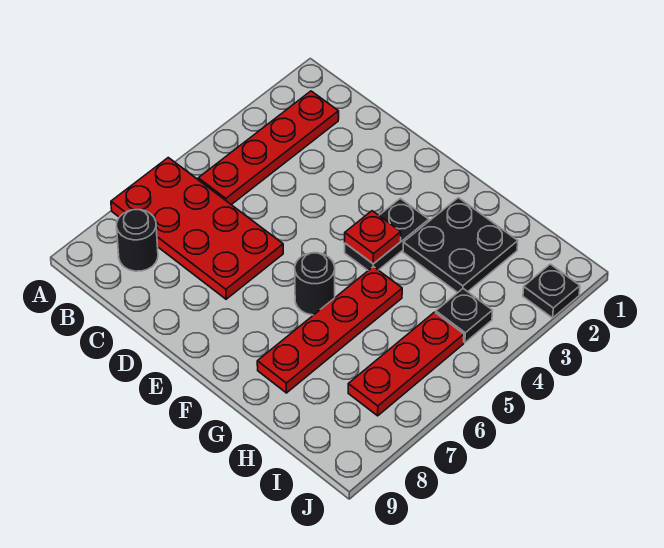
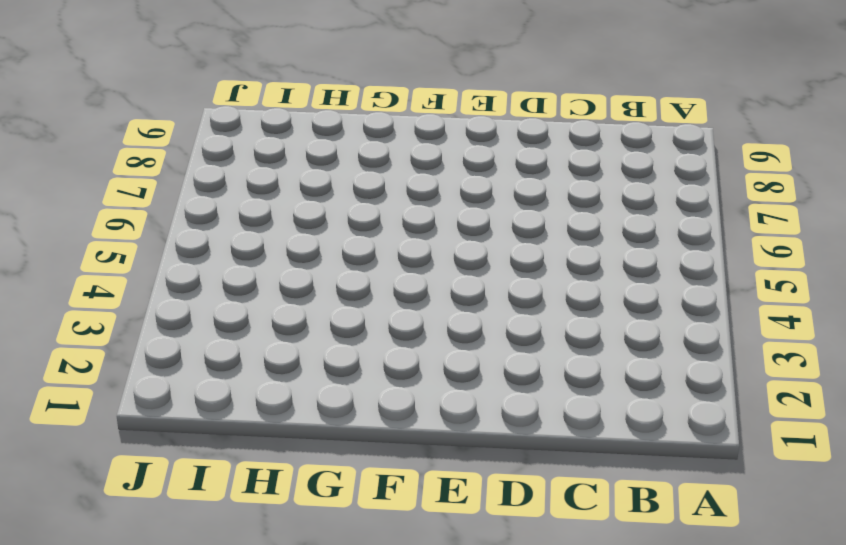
none -> red 2x4 plate [111,158,283,299]
none -> red 1x4 plate [198,91,339,205]

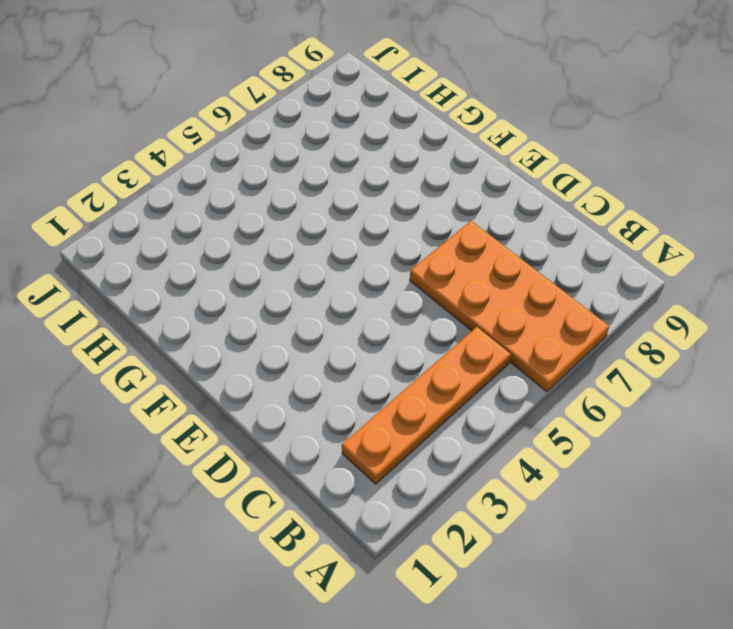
orange 2x4 plate [410,221,609,392] -> red 2x4 plate [111,158,283,299]
orange 1x4 plate [342,327,511,484] -> red 1x4 plate [198,91,339,205]
none -> black 1x1 round brick [117,210,158,271]
none -> black 1x2 plate [345,198,429,270]

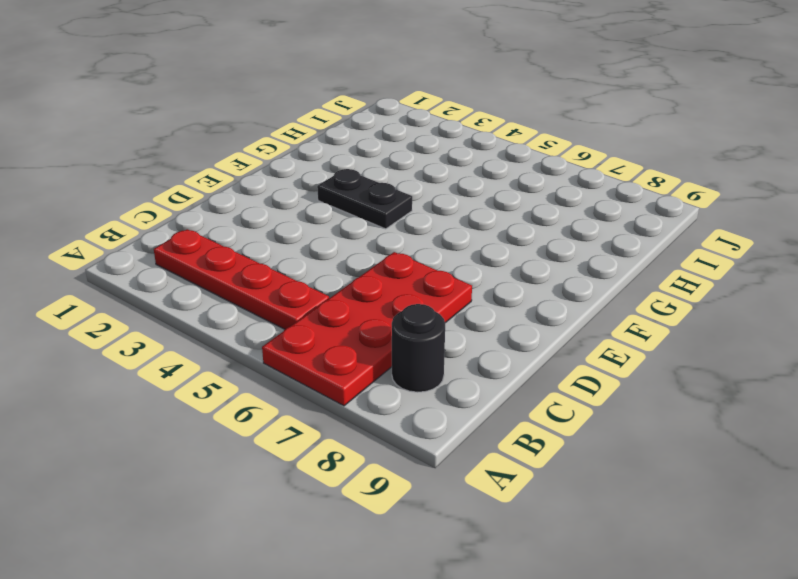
none -> black 1x1 round brick [295,253,335,315]
none -> black 2x2 plate [403,198,518,293]

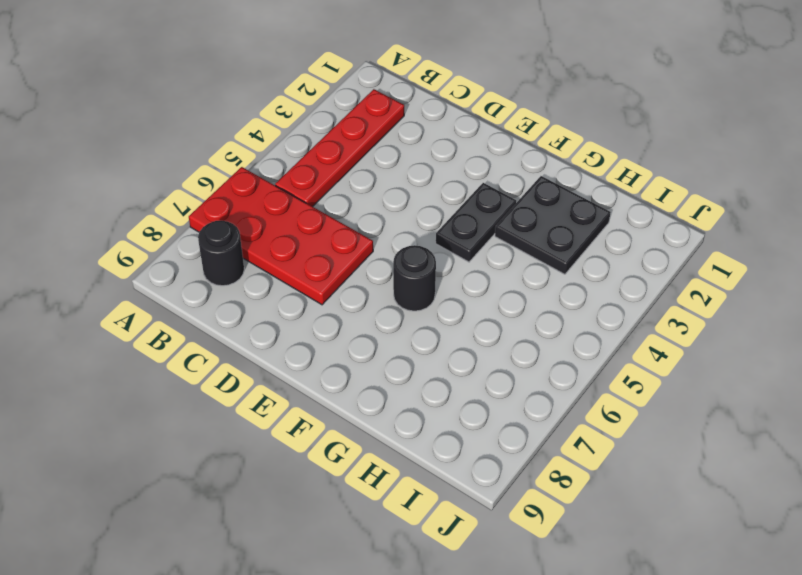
none -> red 1x4 plate [257,267,402,393]
none -> black 1x1 plate [436,289,493,343]

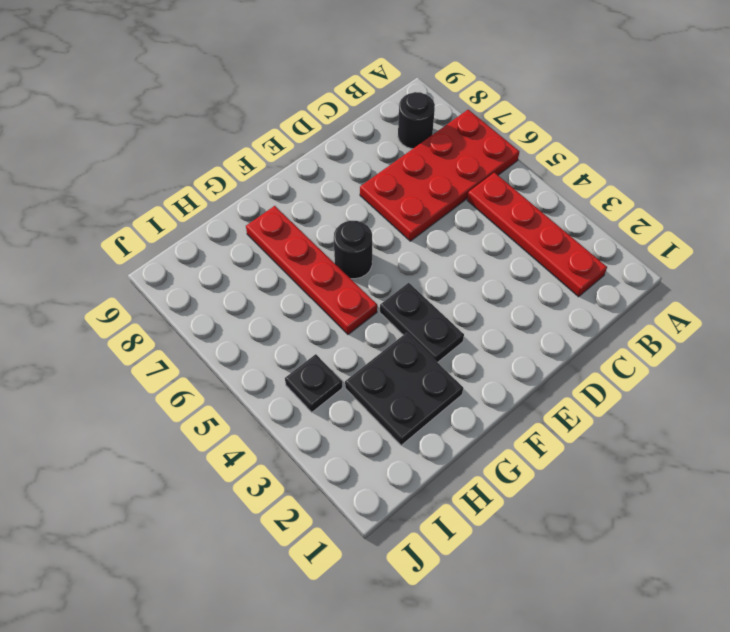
none -> red 1x3 plate [348,312,464,416]
none -> black 1x1 plate [523,264,580,318]

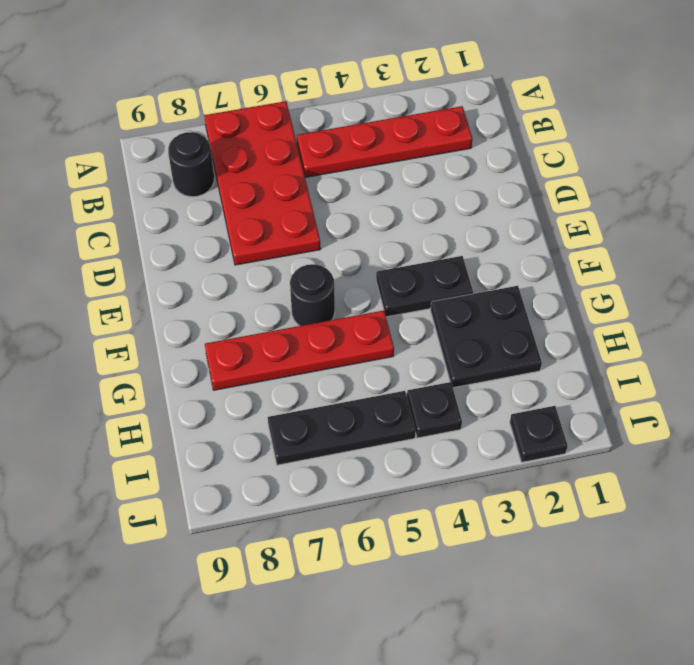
black 1x3 plate [268,391,415,465] -> red 1x3 plate [348,312,464,416]
none -> red 1x1 plate [345,211,401,264]

